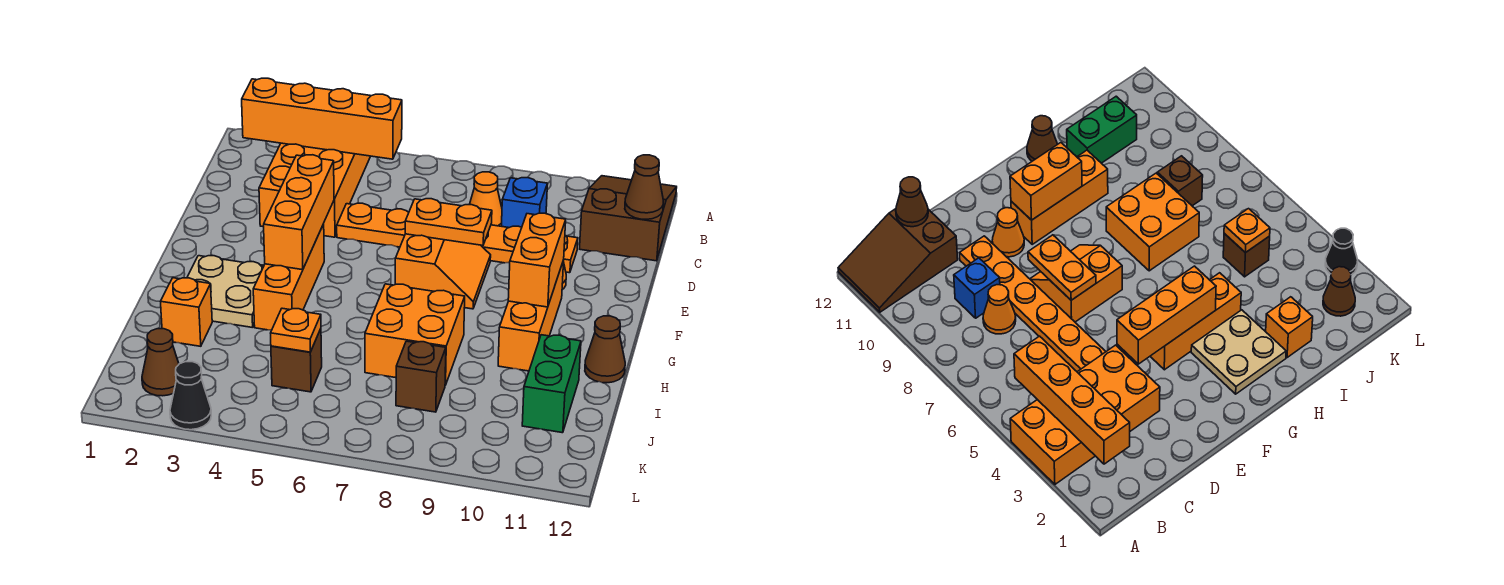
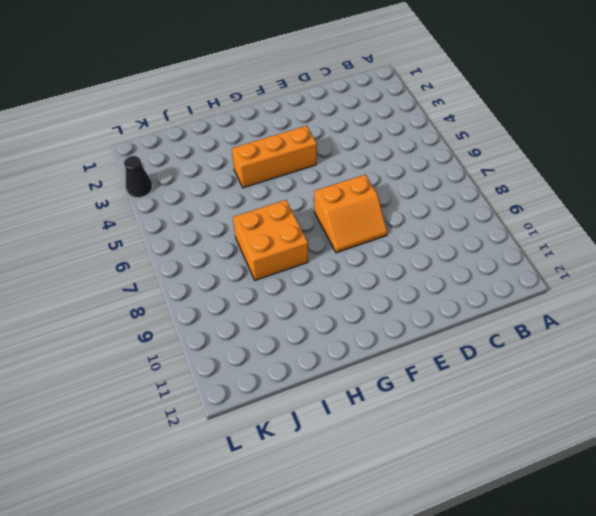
none -> orange 2x4 brick [259,143,371,237]
none -> brown 2x3 slope [580,176,677,261]
none -> orange 1x1 cone [469,172,502,226]

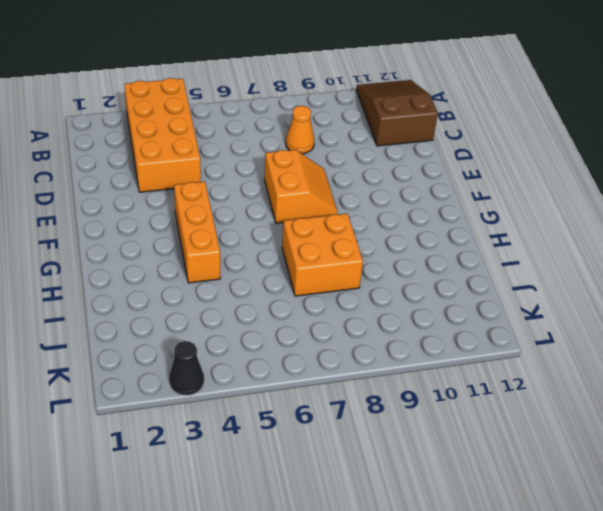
none -> blue 1x1 brick [502,178,548,228]
none -> orange 1x6 plate [337,203,578,273]
none -> orange 1x1 cone [992,208,1024,257]

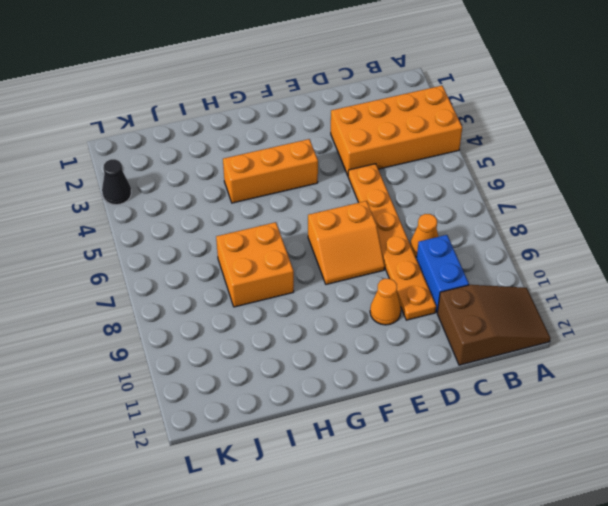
blue 1x2 brick [417,235,469,312] -> blue 1x1 brick [502,178,548,228]
none -> orange 1x3 brick [498,260,564,371]
none -> tan 2x2 plate [187,256,264,328]
none -> brown 1x1 cone [585,316,625,383]

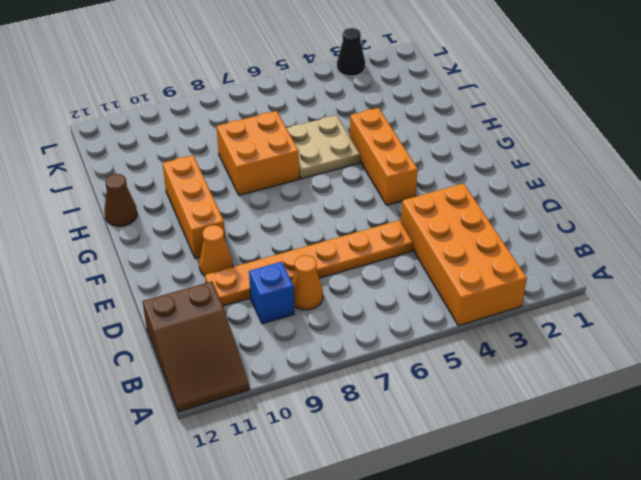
tan 2x2 plate [286,115,360,179] -> tan 2x2 plate moved to [187,256,264,328]
none -> orange 2x2 slope [395,234,491,309]
none -> orange 1x1 brick [160,278,212,346]
none -> green 1x2 brick [522,335,581,433]

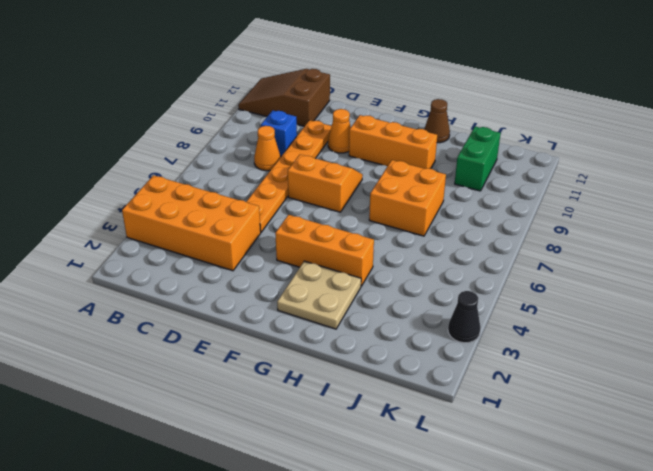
green 1x2 brick [455,127,501,191] -> green 1x2 brick turned to [522,335,581,433]
none -> orange 1x1 brick [160,278,212,346]
none -> brown 1x1 brick [271,329,322,392]
none -> brown 1x1 brick [396,341,446,412]

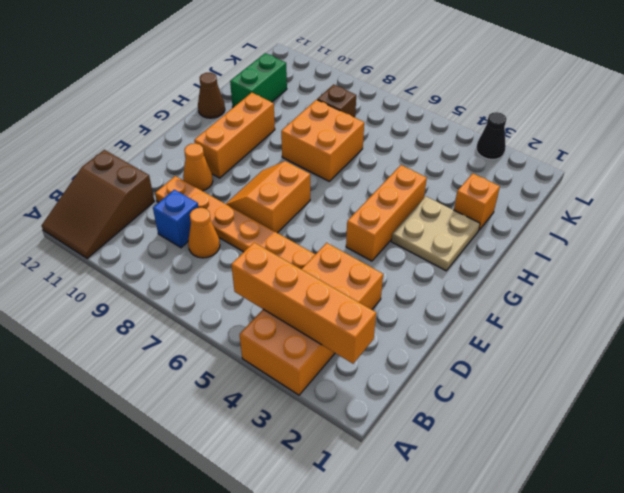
none -> brown 1x1 brick [271,329,322,392]
none -> brown 1x1 cone [142,329,179,396]
none -> brown 1x1 cone [625,155,663,219]

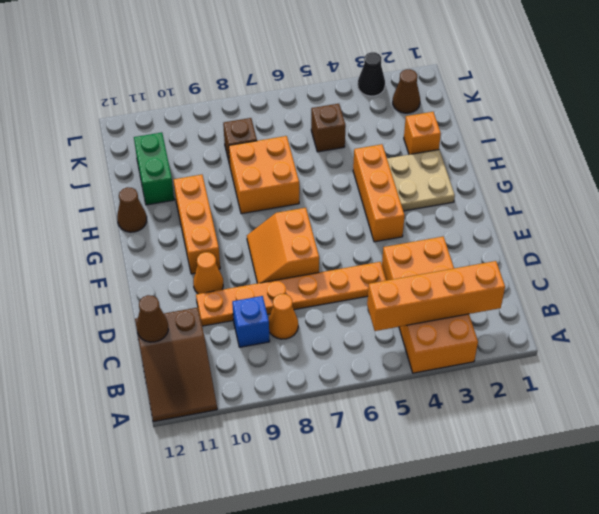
none -> orange 1x3 brick [264,155,334,270]
none -> orange 1x2 plate [405,199,492,245]
none -> orange 1x2 brick [508,213,566,307]

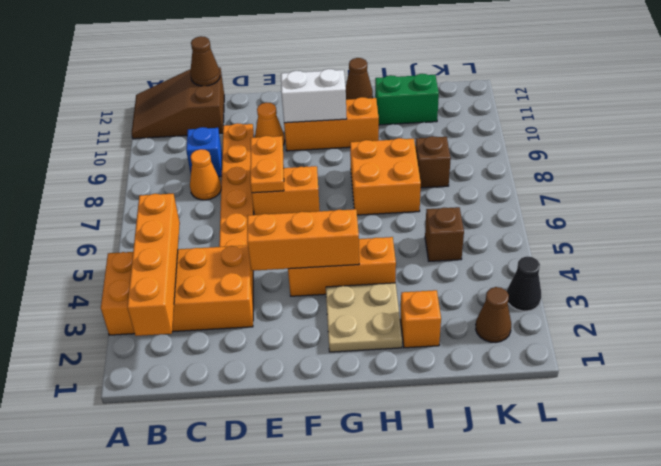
white 1x2 brick [281,69,347,123] -> orange 1x2 brick [508,213,566,307]
none -> orange 1x1 plate [271,308,321,352]

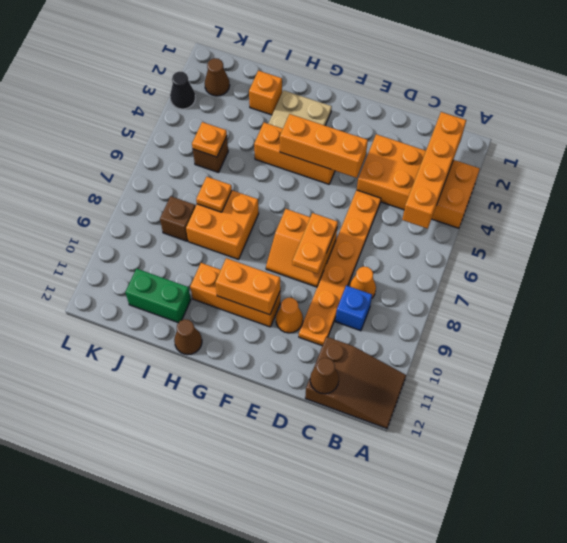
orange 1x1 plate [196,177,232,212] -> none

